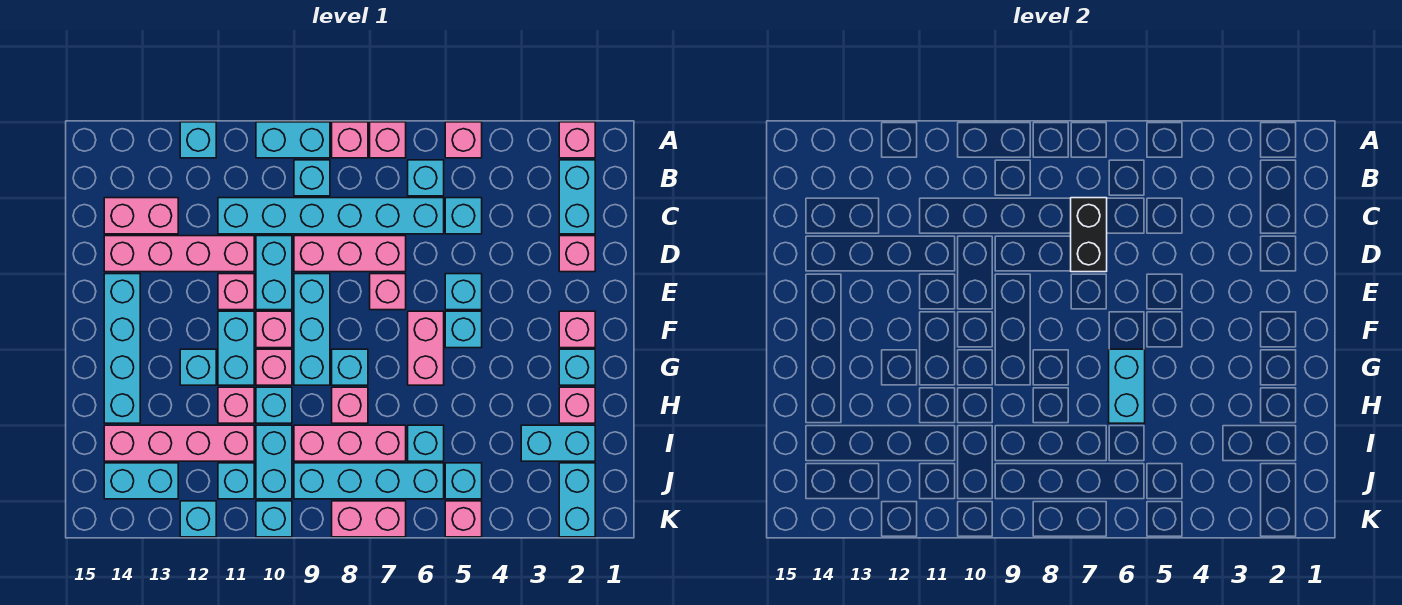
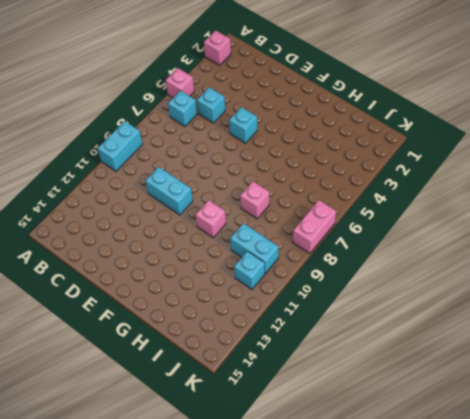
none -> pink 1x1 brick [370,122,406,158]
none -> pink 1x1 brick [332,122,368,158]
none -> cyan 1x1 brick [180,122,216,158]
none -> cyan 1x2 brick [559,160,595,234]

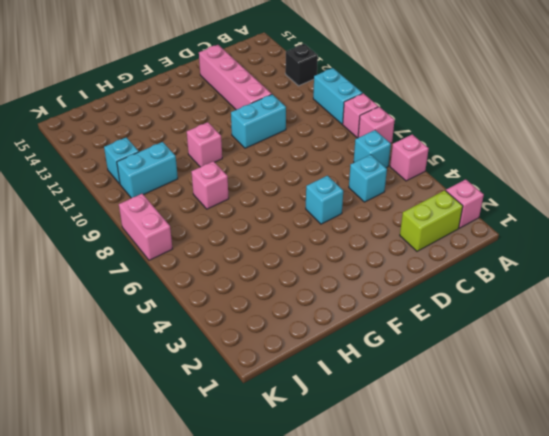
black 1x1 brick [285,44,318,86] -> cyan 1x1 brick [180,122,216,158]
lime 1x2 brick [400,190,463,251] -> cyan 1x2 brick [559,160,595,234]
none -> cyan 1x1 brick [294,160,330,196]
none -> cyan 1x6 brick [218,198,444,234]
none -> pink 1x2 brick [104,198,178,234]
none -> pink 1x1 brick [559,236,595,272]

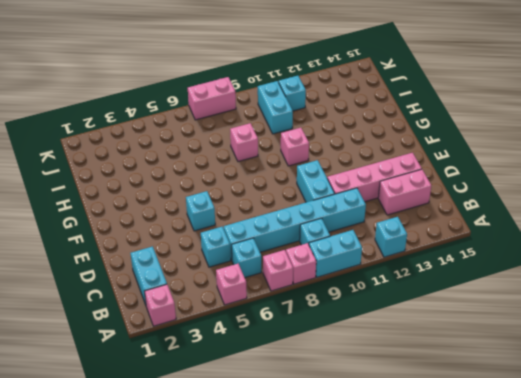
none -> pink 1x1 brick [559,236,595,272]
none -> pink 1x3 brick [294,236,406,272]
none -> pink 1x1 brick [370,274,406,310]
none -> cyan 1x3 brick [294,274,330,385]

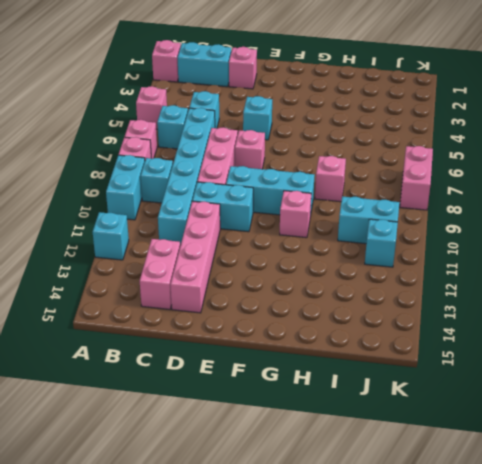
none -> pink 1x1 brick [218,274,254,310]
none -> cyan 1x4 brick [104,274,140,423]
none -> pink 1x1 brick [559,311,595,348]
none -> cyan 1x1 brick [445,311,482,348]

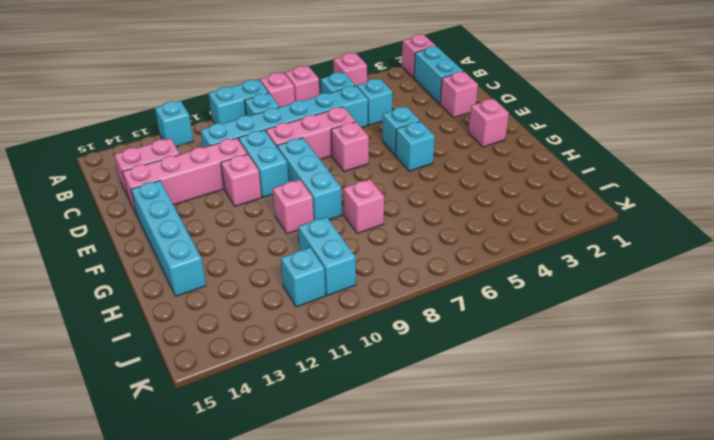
none -> pink 1x2 brick [408,311,444,385]
none -> pink 1x1 brick [256,311,292,348]
none -> cyan 1x2 brick [218,311,254,385]
none -> cyan 1x1 brick [559,349,595,385]

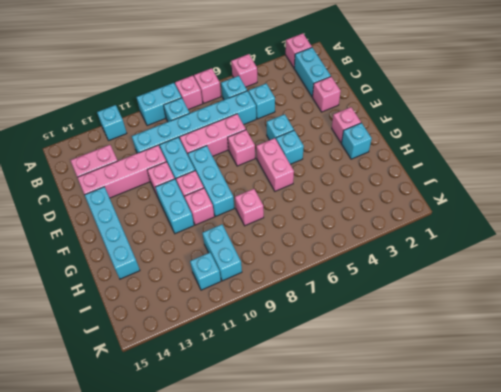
none -> cyan 1x1 brick [332,349,368,385]
none -> cyan 1x1 brick [180,349,216,385]
none -> pink 1x1 brick [559,387,595,423]
none -> cyan 1x1 brick [256,387,292,423]

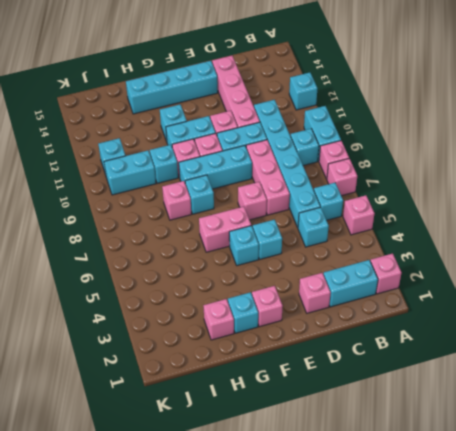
none -> pink 1x2 brick [104,198,178,234]
none -> pink 1x1 brick [218,387,254,423]
none -> cyan 1x2 brick [521,425,595,461]
none -> cyan 1x1 brick [408,425,444,461]

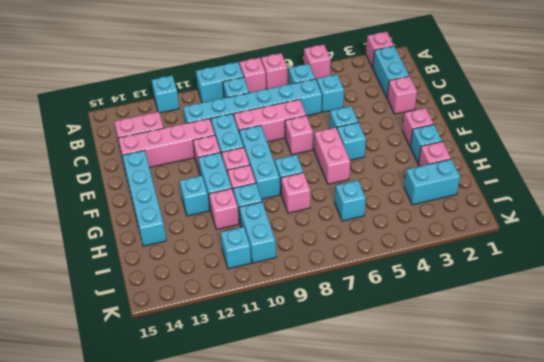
none -> pink 1x3 brick [294,425,406,461]
none -> pink 1x4 brick [104,425,254,461]
none -> cyan 1x2 brick [559,463,595,537]
none -> cyan 1x1 brick [445,463,482,499]

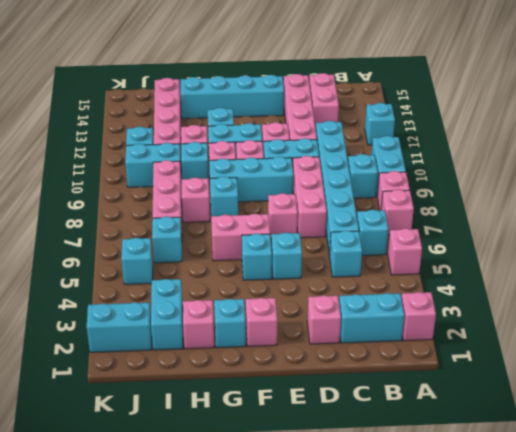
none -> cyan 1x4 brick [294,463,444,499]
none -> cyan 1x2 brick [104,463,178,499]
none -> pink 1x1 brick [445,501,482,537]
none -> pink 1x2 brick [332,501,406,537]

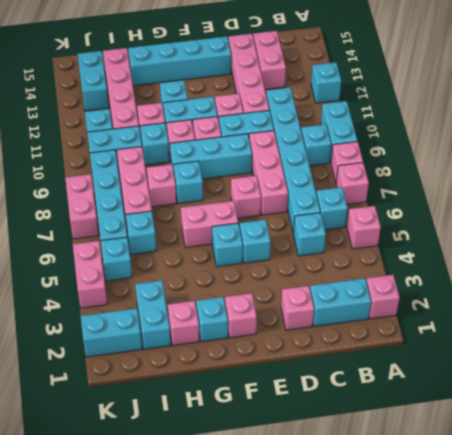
pink 1x2 brick [73,241,107,308] -> pink 1x1 brick [445,501,482,537]
none -> cyan 1x1 brick [256,501,292,537]
none -> cyan 1x1 brick [180,501,216,537]
none -> black 1x2 brick [1071,198,1107,272]
none -> cyan 1x2 brick [1109,349,1145,423]

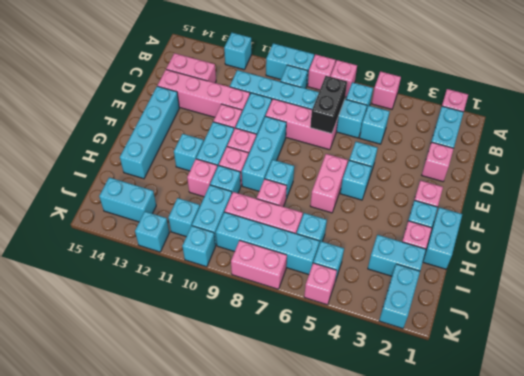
cyan 1x2 brick [423,207,462,269] -> cyan 1x2 brick moved to [1109,349,1145,423]
none -> pink 1x1 brick [370,274,406,310]
none -> pink 1x4 brick [104,425,254,461]

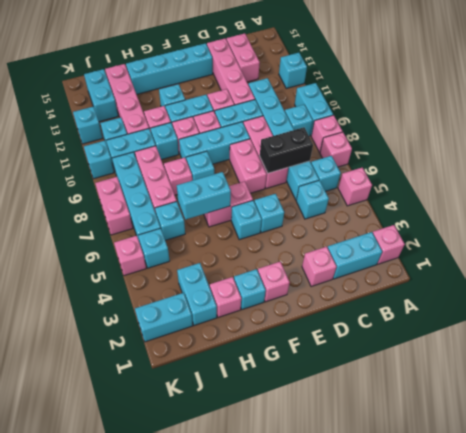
pink 1x2 brick [230,139,267,193] -> pink 1x1 brick [370,274,406,310]

